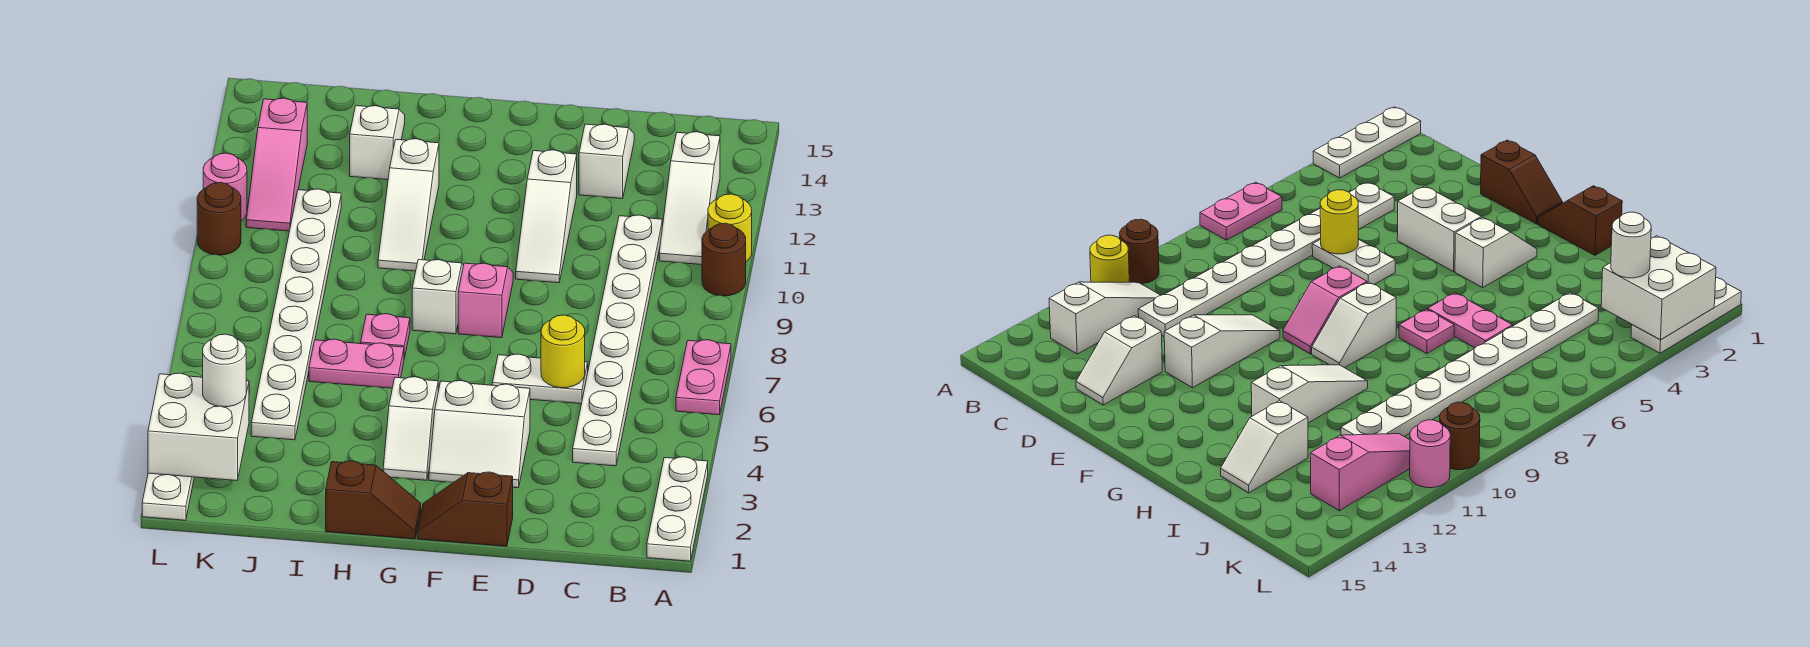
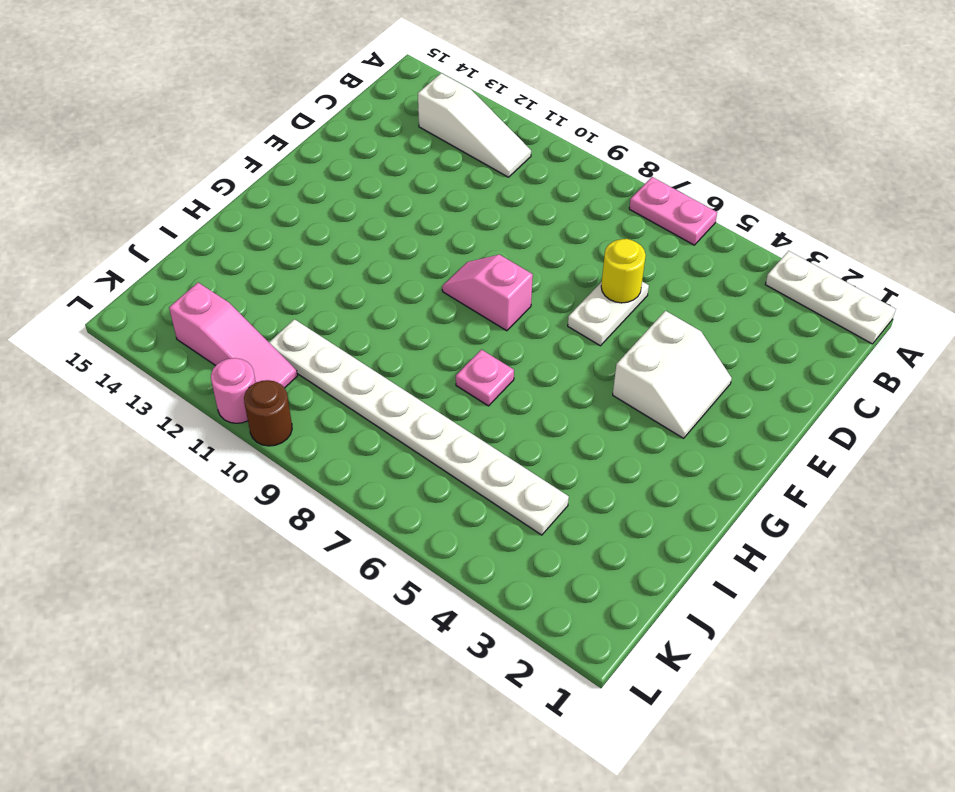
none -> brown 1x1 round brick [702,223,746,296]
none -> yellow 1x1 round brick [708,194,752,262]
none -> white 1x8 plate [573,215,663,466]

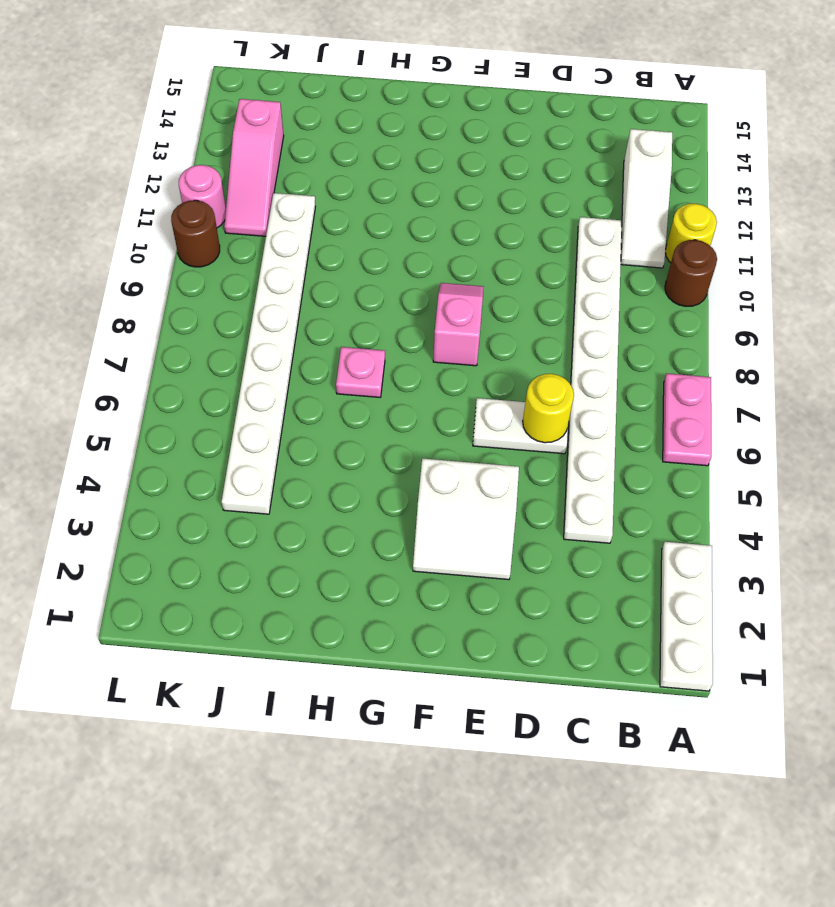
none -> white 1x2 slope [579,124,634,199]
none -> brown 1x2 slope [417,472,513,546]
none -> white 1x3 slope [516,150,577,283]

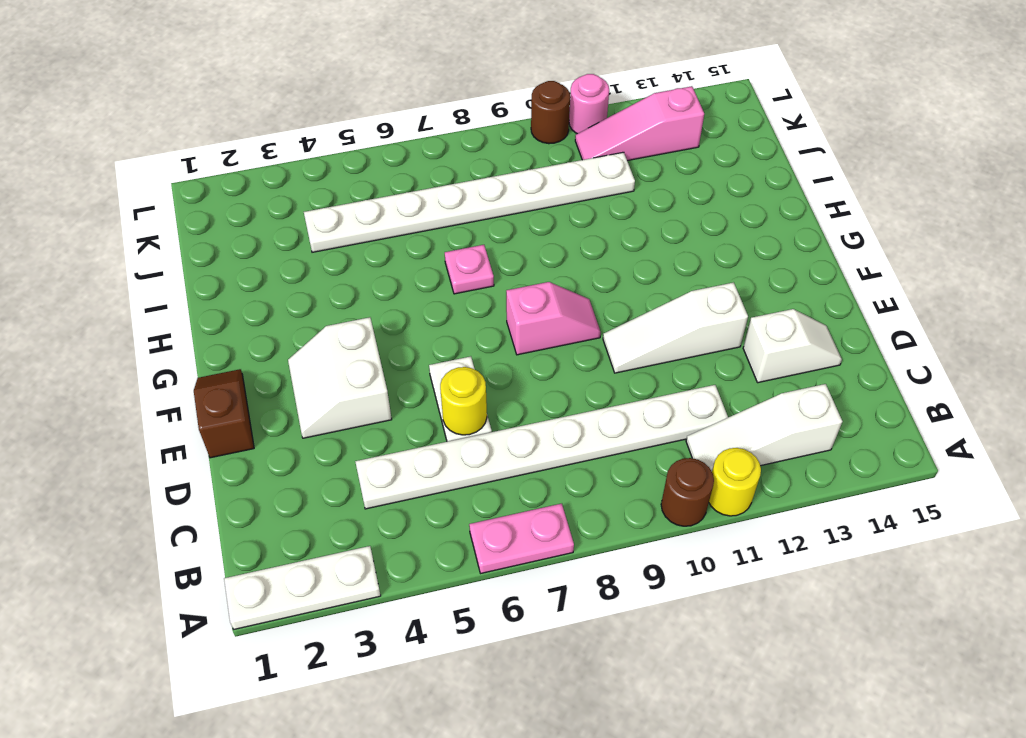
none -> brown 1x2 slope [326,461,421,539]
none -> white 1x2 slope [383,377,438,480]
none -> white 1x2 slope [412,260,463,334]

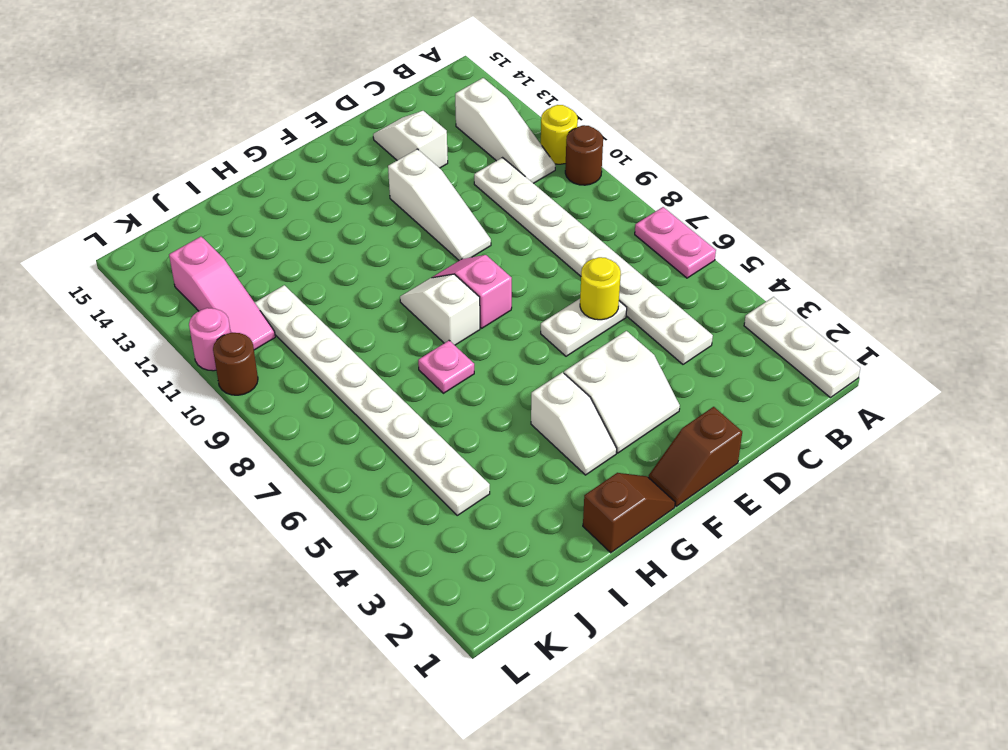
none -> pink 1x2 plate [309,339,404,388]
none -> white 1x3 slope [378,139,439,271]
none -> white 1x2 slope [350,106,405,180]

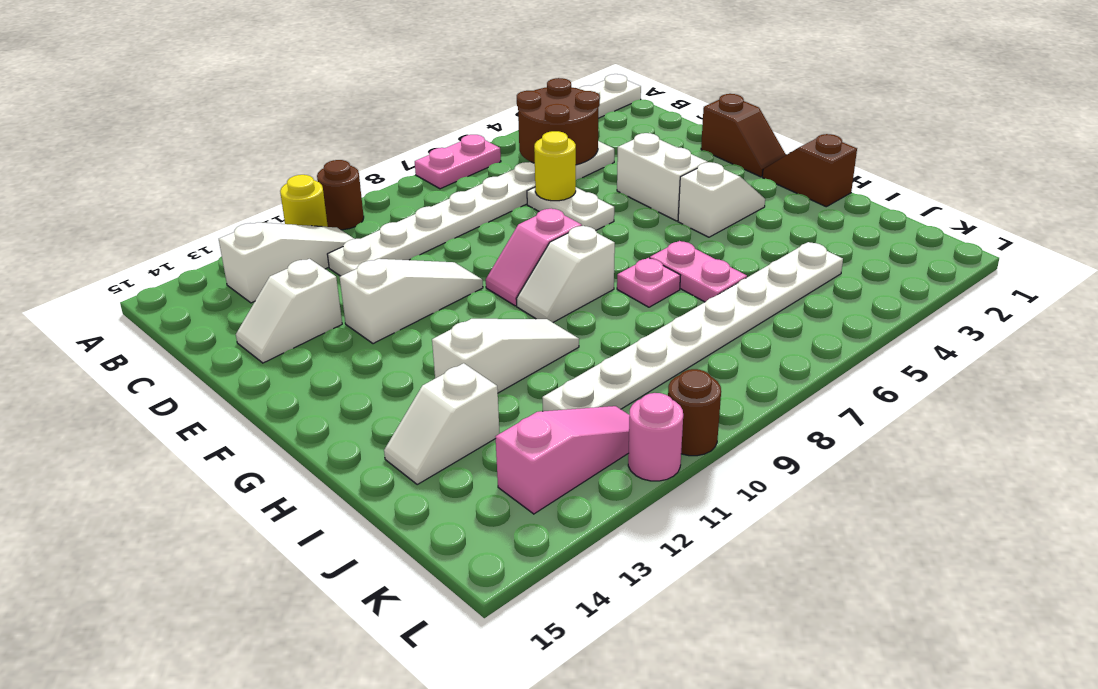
brown 2x2 round brick [517,78,600,165] -> none
none -> white 1x3 plate [142,473,194,520]
none -> white 2x2 brick [148,373,249,480]
none -> white 1x1 round brick [203,334,246,407]

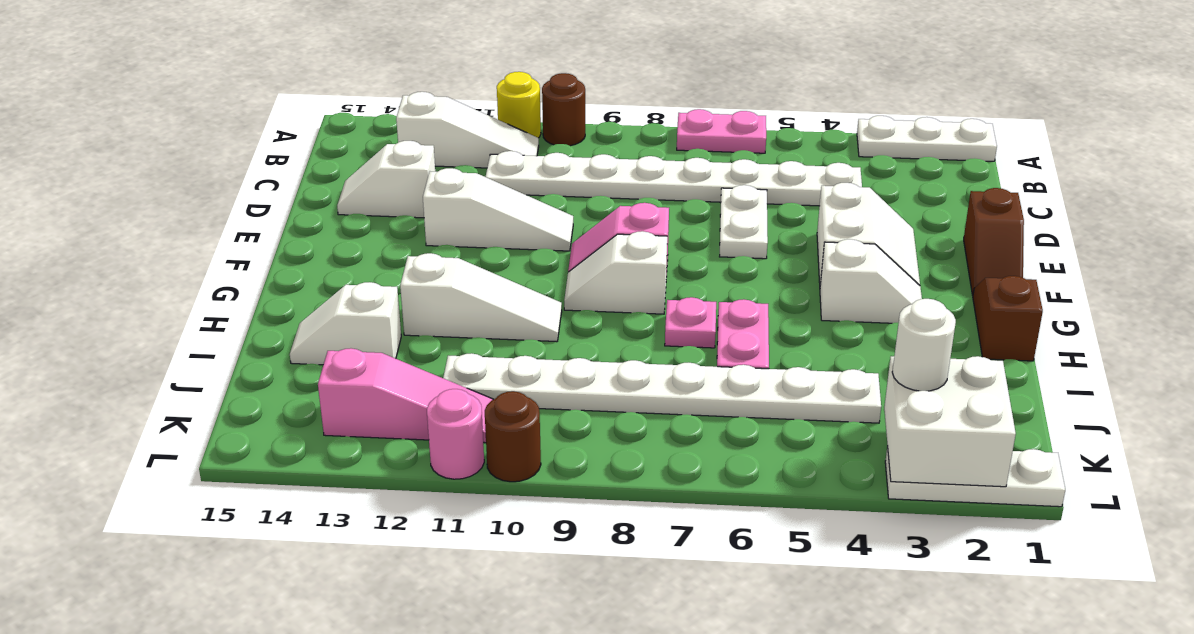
none -> yellow 1x1 round brick [541,315,585,388]

